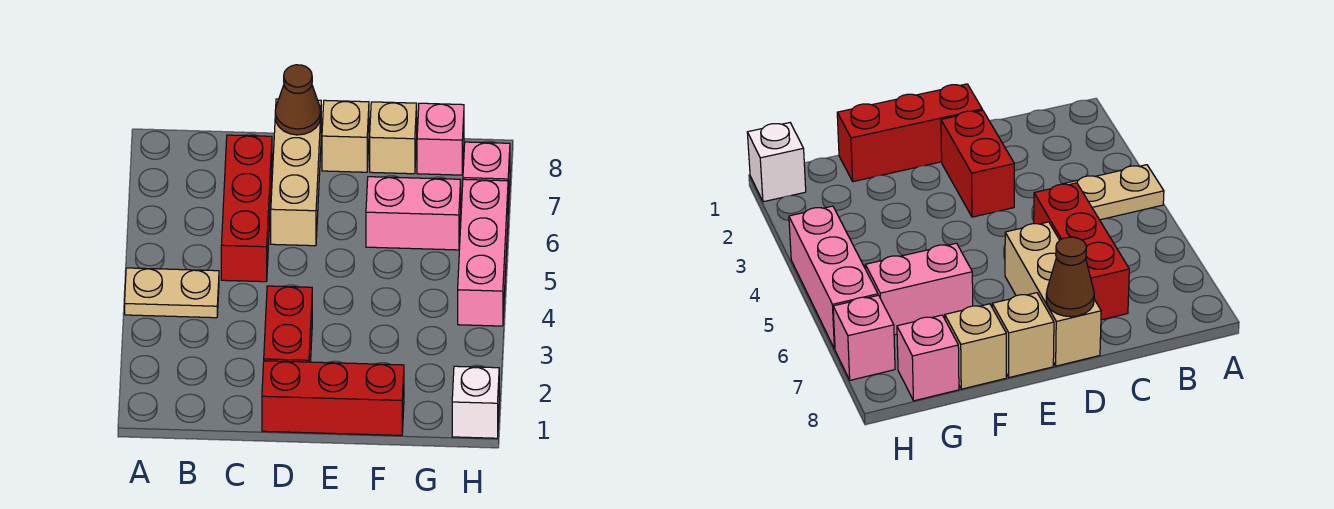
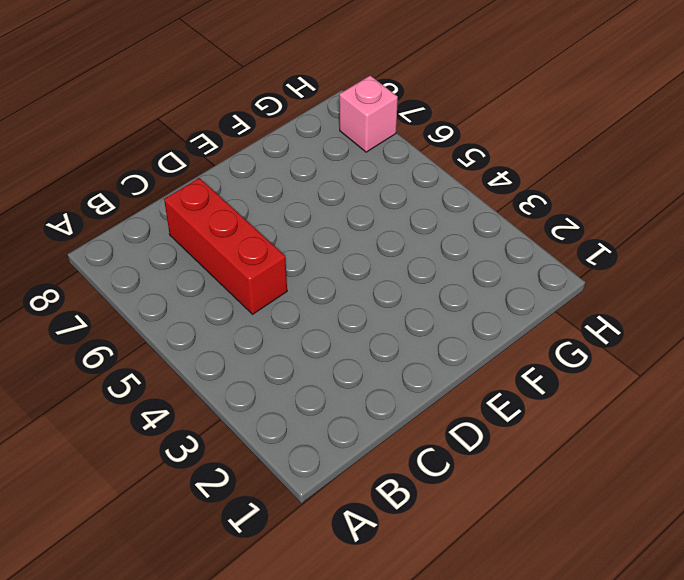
none -> tan 1x2 plate [125,268,219,318]
none -> red 1x3 brick [262,361,404,435]
none -> red 1x2 brick [264,286,312,362]

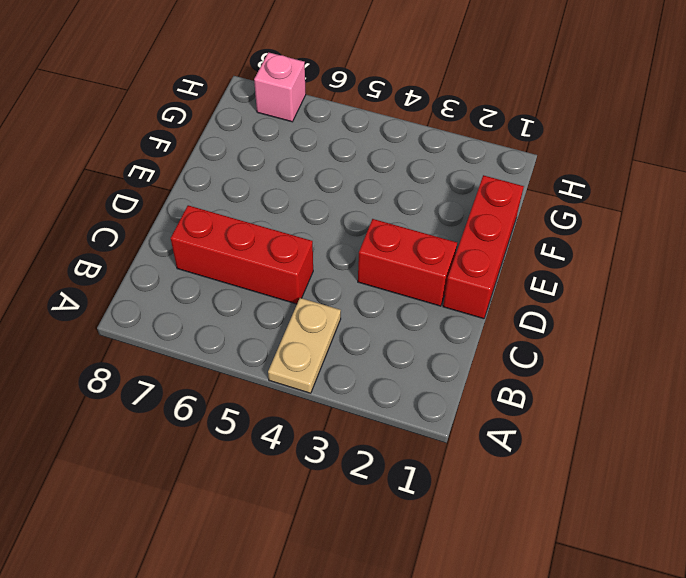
none -> tan 1x3 brick [271,99,321,246]
none -> tan 1x1 brick [322,100,369,172]
none -> pink 1x2 brick [366,177,461,250]

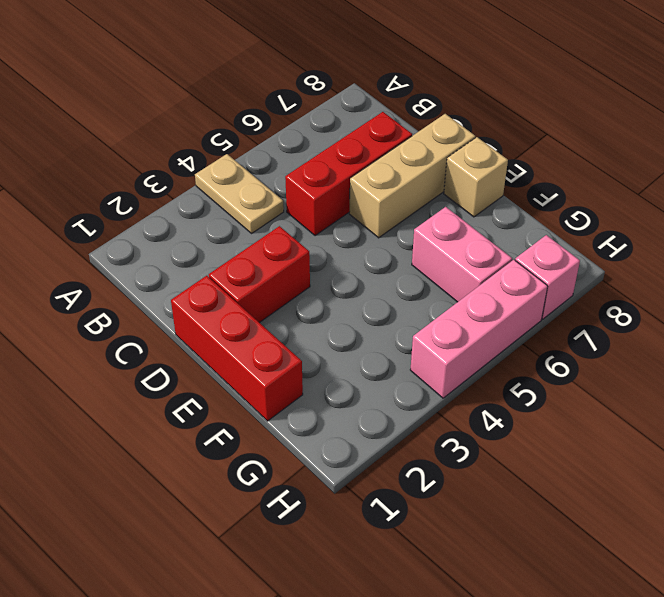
none -> tan 1x1 brick [370,102,417,174]
none -> pink 1x1 brick [417,103,464,175]
none -> white 1x1 brick [452,366,499,438]

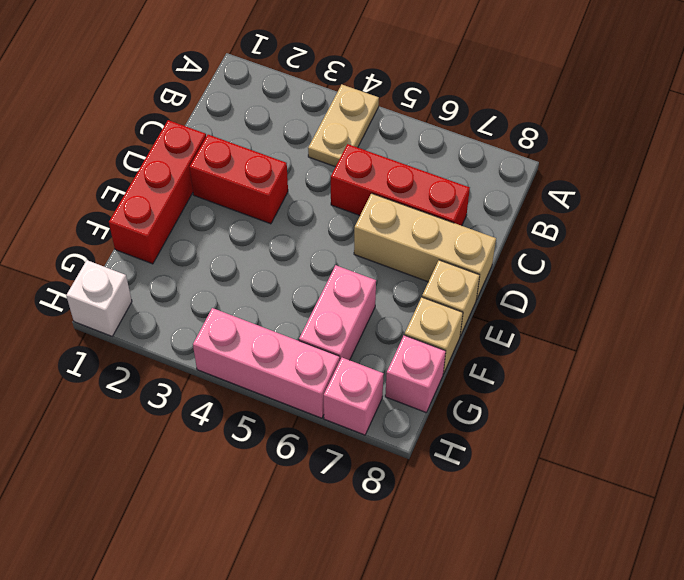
none -> brown 1x1 cone [275,65,321,135]

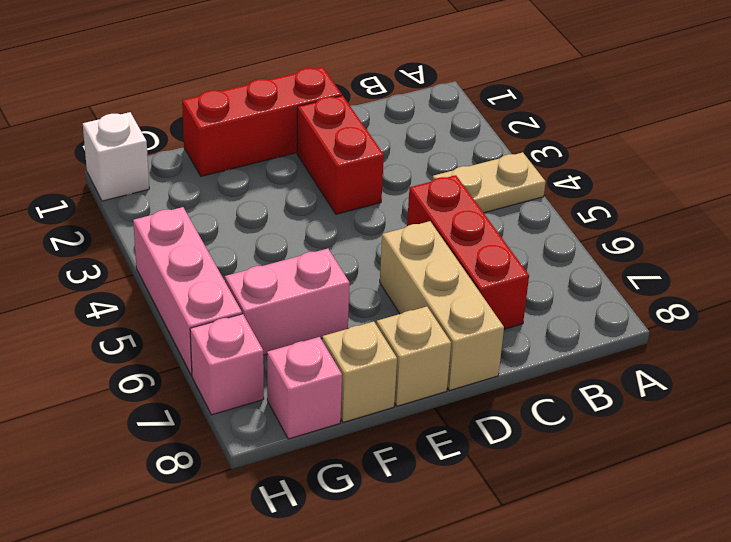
none -> brown 1x1 cone [275,65,321,135]

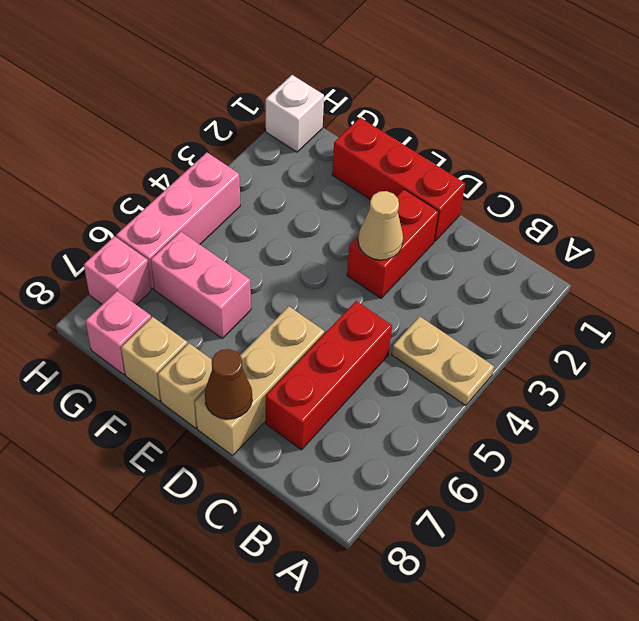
tan 1x1 cone [358,191,403,260] -> none

